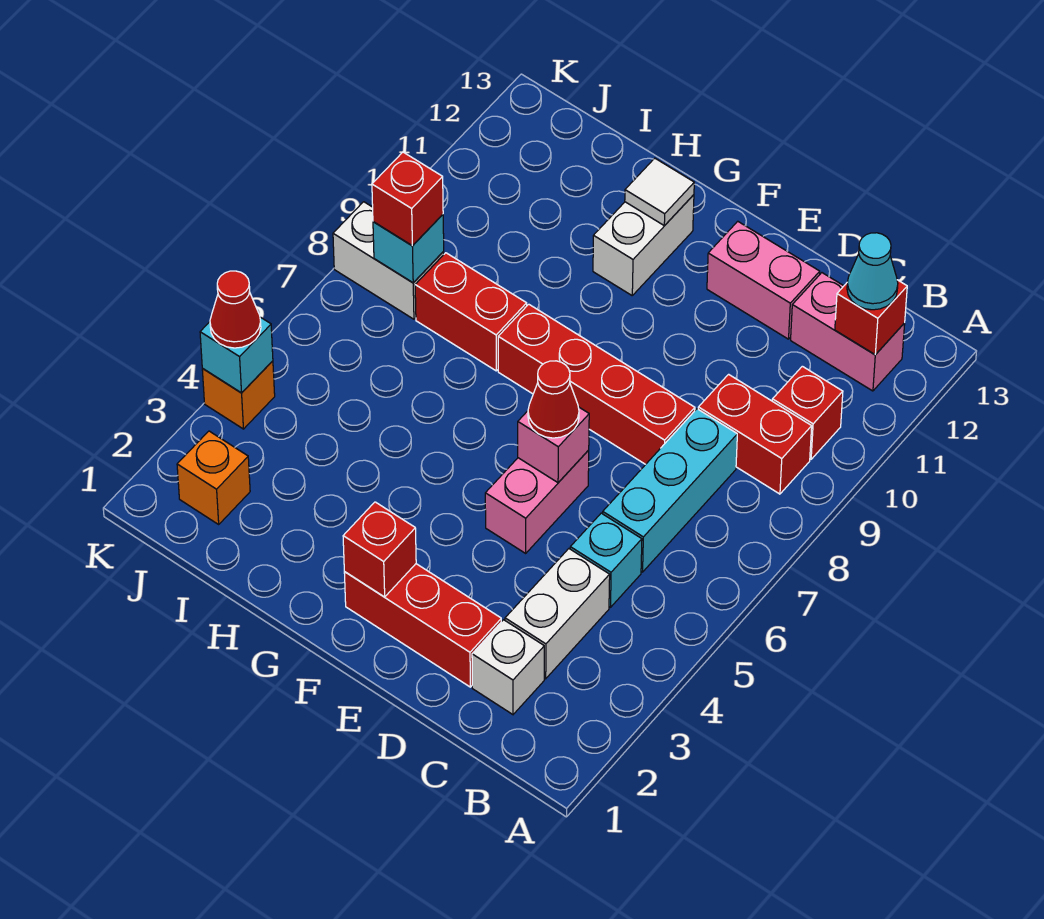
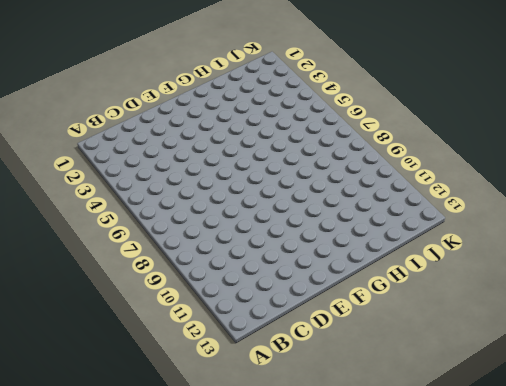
none -> red 1x2 brick [698,374,812,494]
none -> red 1x1 brick [772,366,843,459]
none -> pink 1x2 brick [791,273,905,391]

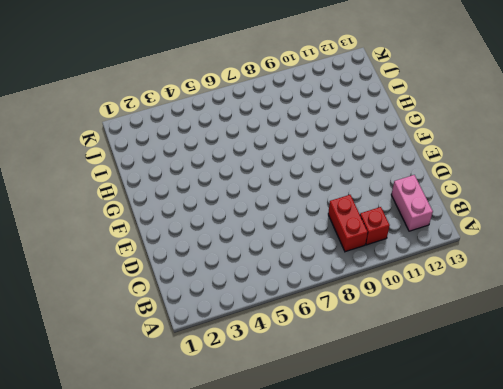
none -> white 1x1 brick [472,620,544,714]
none -> white 1x2 brick [505,549,610,679]
none -> cyan 1x1 brick [570,513,642,607]

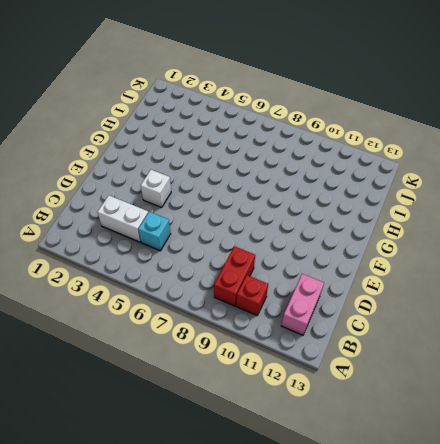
white 1x1 brick [141,170,171,207] -> white 1x1 brick moved to [472,620,544,714]
none -> cyan 1x3 brick [603,409,737,572]
none -> red 1x3 brick [344,564,501,687]
none -> red 1x4 brick [498,304,695,464]

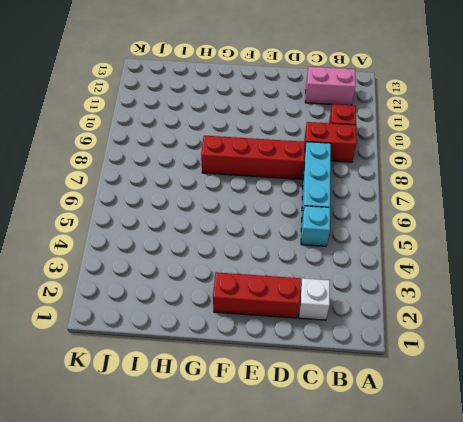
none -> white 1x2 brick [505,549,610,679]
none -> pink 1x2 brick [707,221,820,339]
none -> pink 1x2 brick [485,450,589,553]

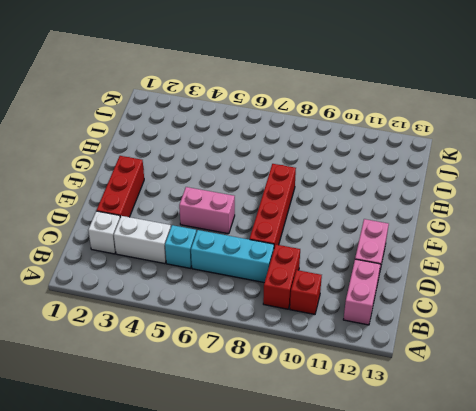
none -> white 1x2 brick [593,195,694,295]
none -> red 1x2 brick [415,253,527,371]
none -> orange 1x1 brick [177,431,250,524]

